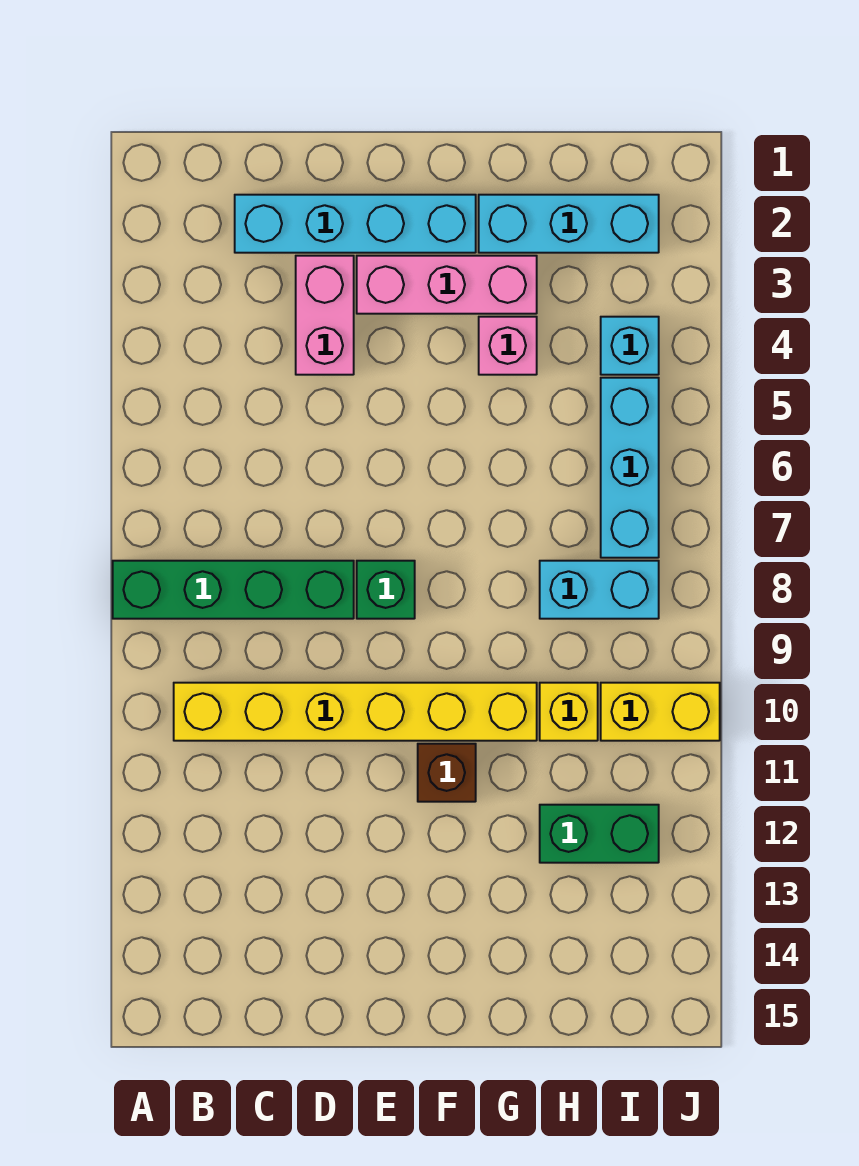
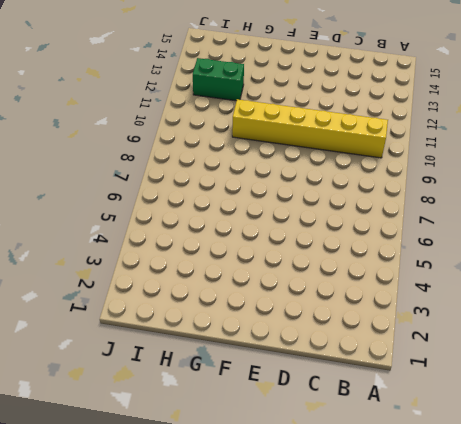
none -> green 1x4 brick [113,561,354,619]
none -> cyan 1x4 brick [235,195,476,253]
none -> pink 1x2 brick [296,256,354,375]

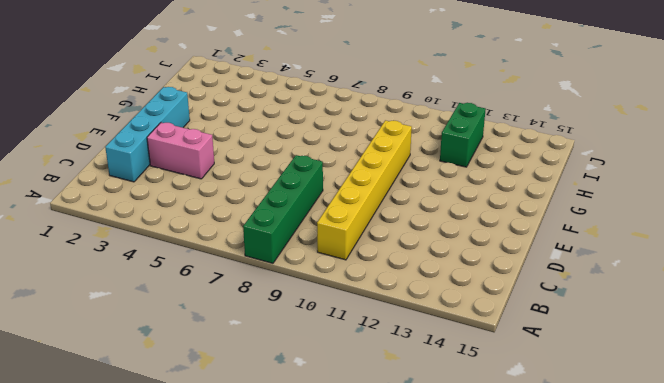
none -> pink 1x3 brick [357,256,537,314]
none -> green 1x1 brick [357,561,415,619]
none -> brown 1x1 brick [418,744,476,802]

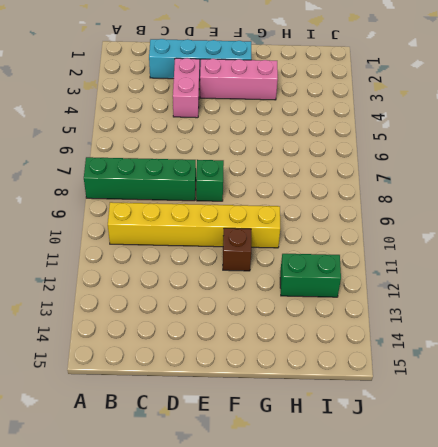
none -> cyan 1x3 brick [479,195,659,253]
none -> pink 1x1 brick [479,317,537,375]
none -> cyan 1x2 brick [540,561,659,619]

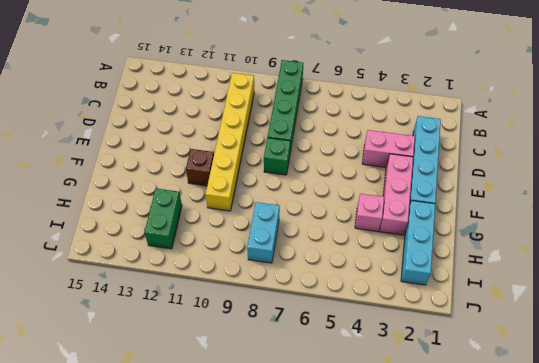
none -> yellow 1x1 brick [540,683,598,741]
none -> cyan 1x1 brick [601,317,659,375]
none -> cyan 1x3 brick [601,378,659,558]

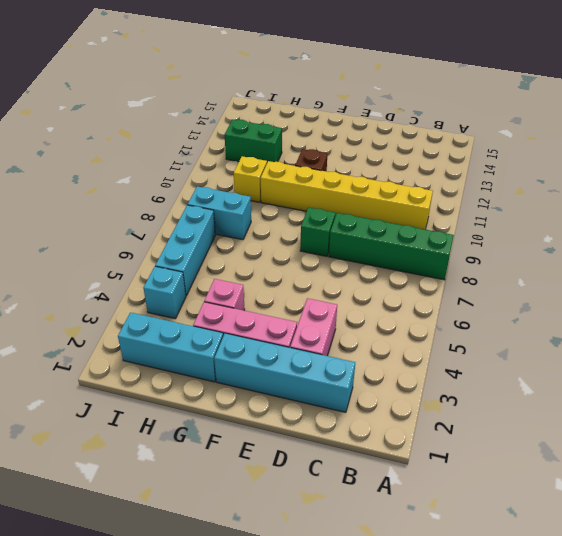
none -> yellow 1x2 brick [601,683,720,741]

